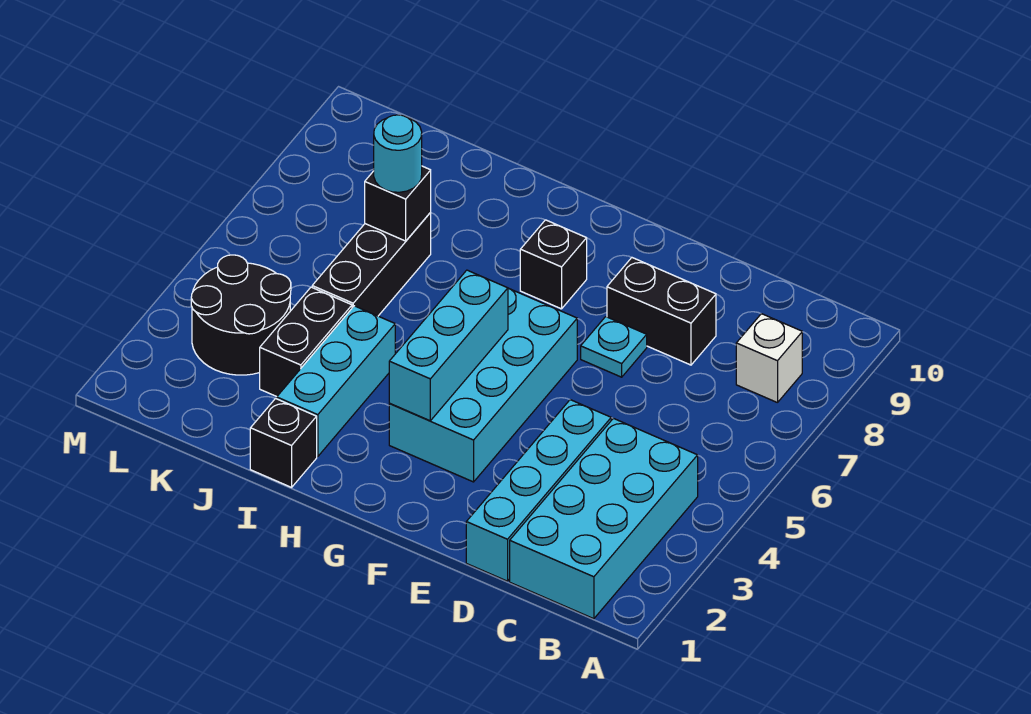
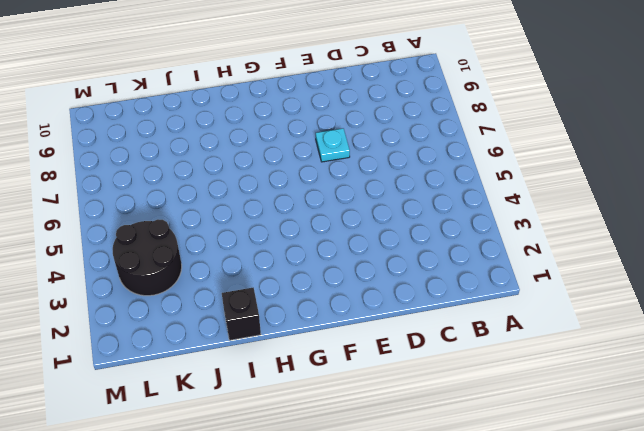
none -> cyan 2x4 brick [510,418,698,619]
none -> white 1x1 brick [736,314,802,403]
none -> cyan 1x4 brick [466,400,611,581]

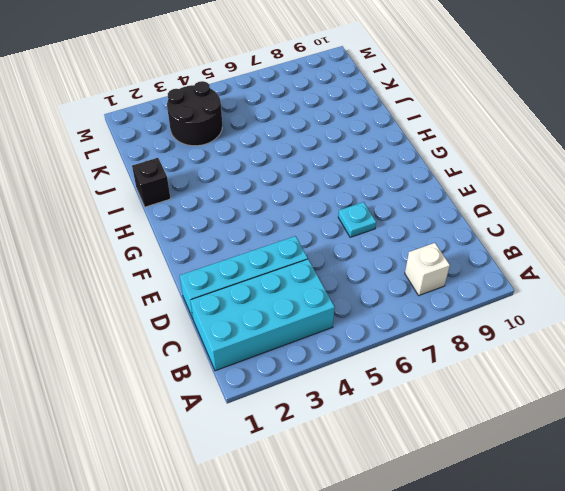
none -> black 1x2 brick [607,258,716,365]
none -> cyan 2x4 brick [389,288,577,482]
none -> black 1x1 brick [520,220,587,309]

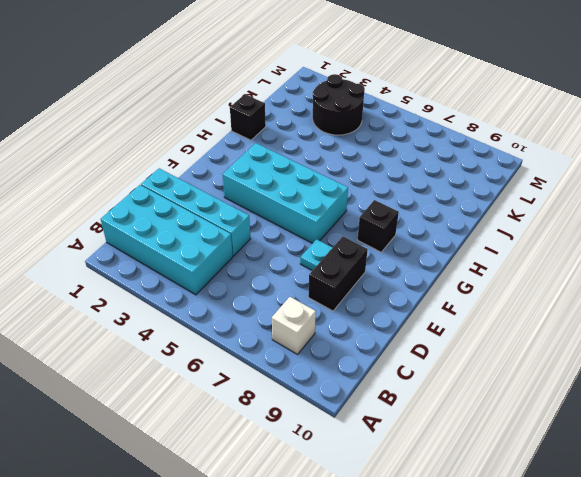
none -> cyan 1x3 brick [277,306,395,457]
none -> black 1x2 brick [260,287,352,397]
none -> black 1x3 brick [312,213,431,316]

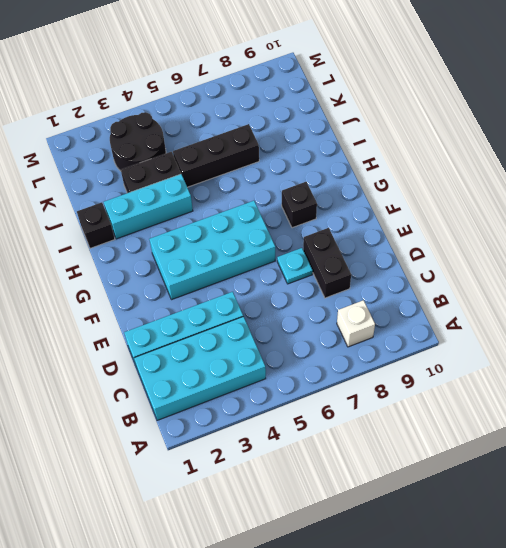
none -> cyan 1x3 brick [389,270,508,421]
none -> black 1x1 brick [365,166,431,241]
none -> cyan 1x1 round brick [374,115,422,192]

